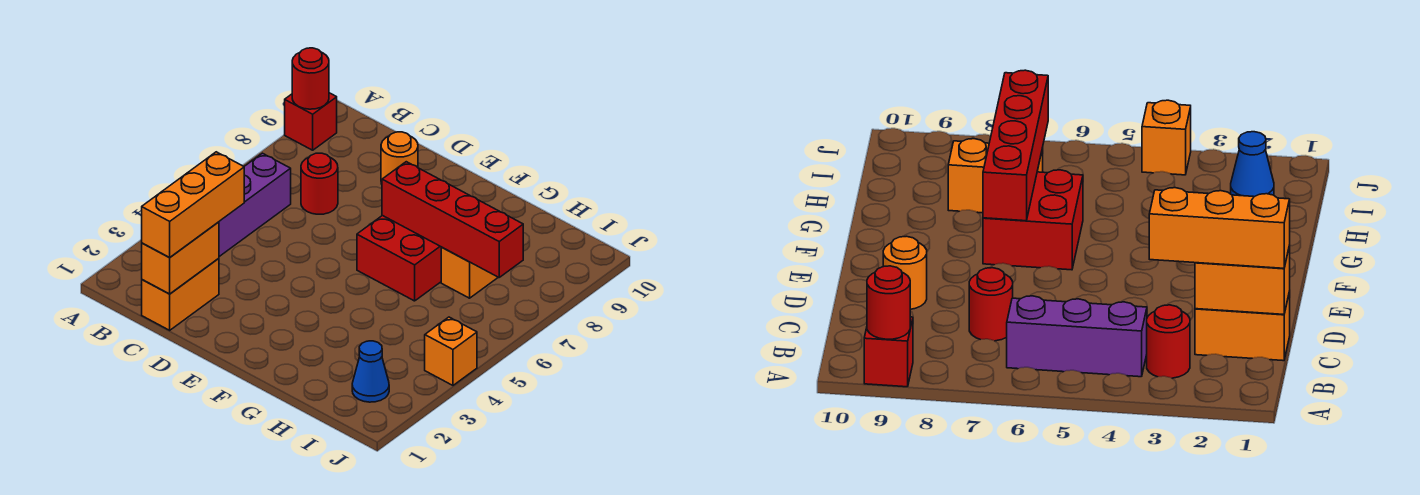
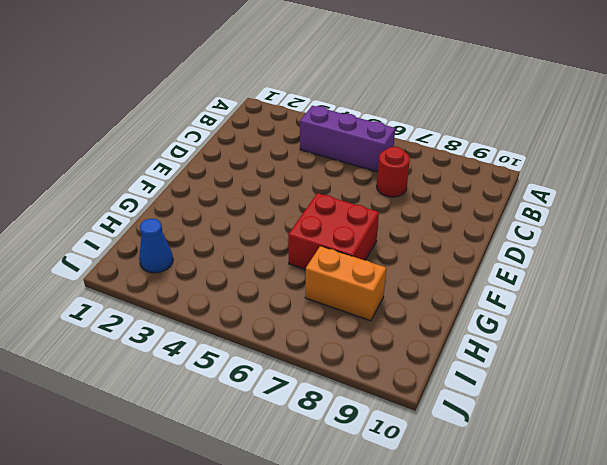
none -> red 1x1 brick [285,93,337,150]
none -> red 1x1 round brick [1147,305,1190,378]
none -> orange 1x2 brick [142,258,219,330]

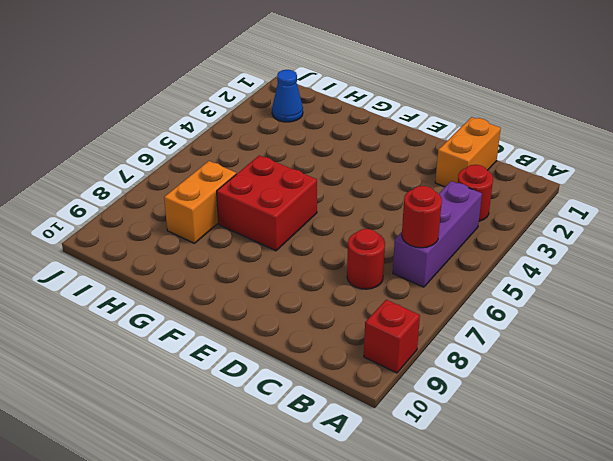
red 1x1 round brick [402,186,442,248] -> red 1x1 round brick moved to [292,48,329,109]
none -> orange 1x1 round brick [381,132,418,184]
none -> orange 1x1 brick [425,317,477,385]
none -> orange 1x2 brick [142,222,219,294]

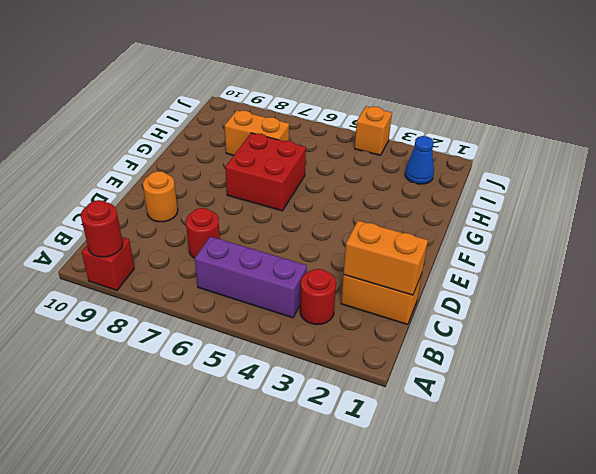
none -> red 1x4 brick [382,162,523,277]
none -> orange 1x3 brick [142,152,244,258]

